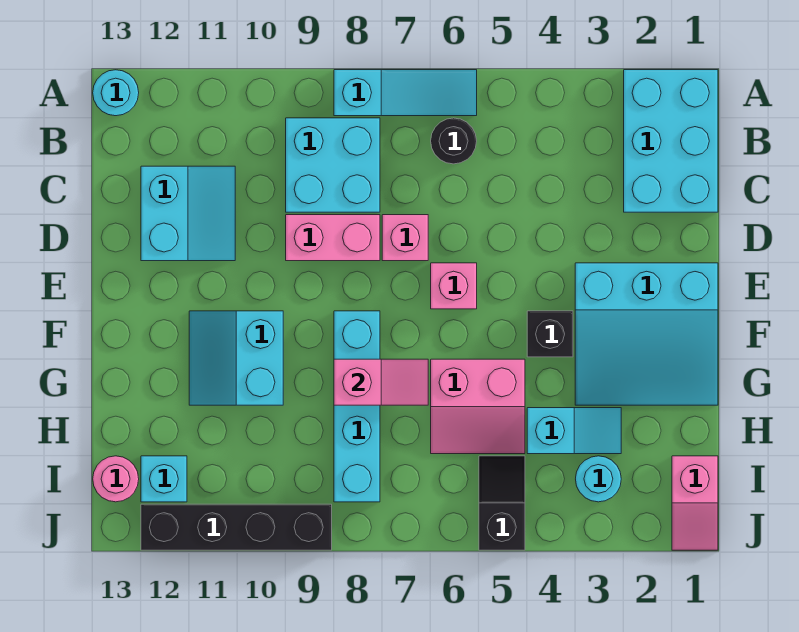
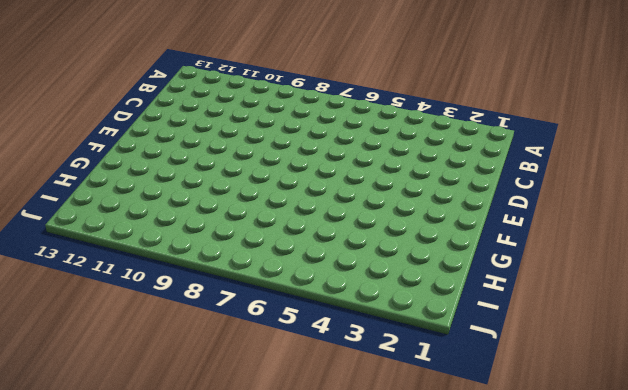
none -> cyan 2x3 brick [624,70,718,212]
none -> cyan 1x3 slope [334,70,477,116]
none -> cyan 1x1 round brick [93,70,139,116]

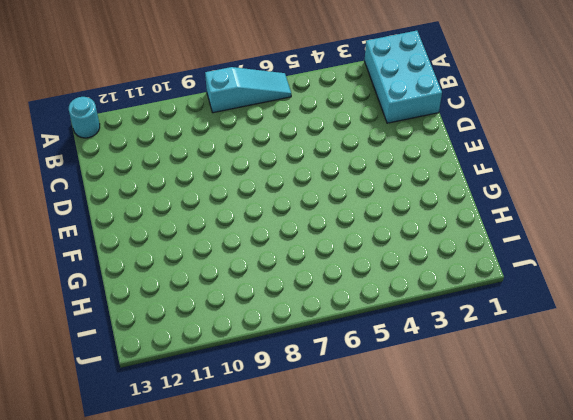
none -> black 1x1 round brick [431,118,477,164]
none -> cyan 2x2 brick [286,118,380,212]
none -> cyan 2x2 slope [141,166,235,261]

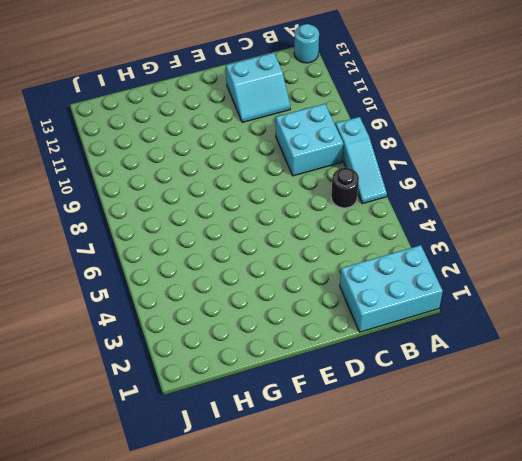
none -> pink 1x1 brick [382,215,428,261]
none -> pink 1x2 brick [286,215,380,261]
none -> cyan 3x3 slope [575,263,718,405]

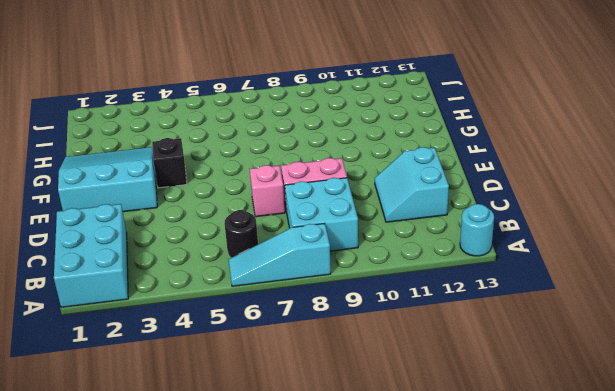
none -> pink 1x1 brick [431,263,477,309]
none -> cyan 1x4 brick [334,311,380,502]
none -> cyan 2x2 slope [189,311,283,405]

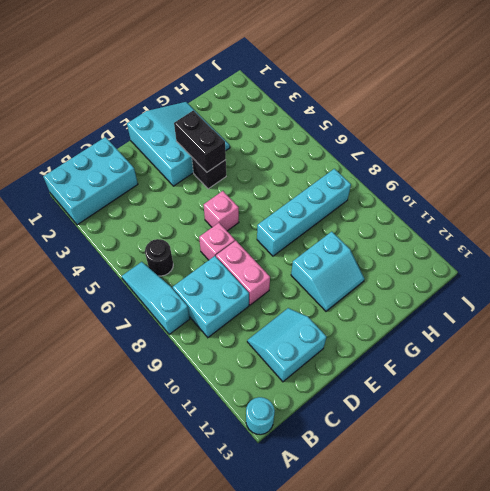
black 1x2 brick [174,110,226,172] -> none
none -> pink 2x2 slope [431,359,525,454]
none -> cyan 1x2 slope [527,408,621,454]
none -> pink 1x2 slope [672,456,718,550]

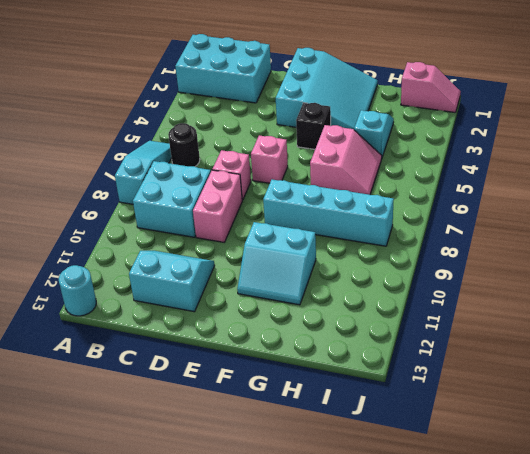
none -> cyan 1x1 round brick [576,456,621,502]
none -> black 1x2 slope [479,456,525,550]
none -> cyan 1x1 brick [141,456,187,502]

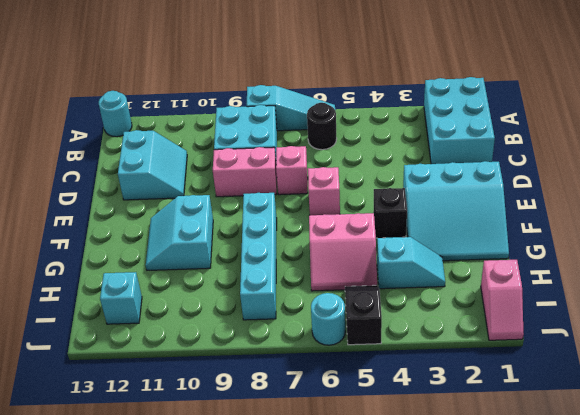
cyan 1x1 round brick [311,293,345,345] -> cyan 1x1 round brick moved to [576,456,621,502]
none -> pink 1x1 round brick [93,456,139,502]
none -> black 1x4 brick [141,504,332,550]
none -> pink 1x2 slope [334,359,428,405]

